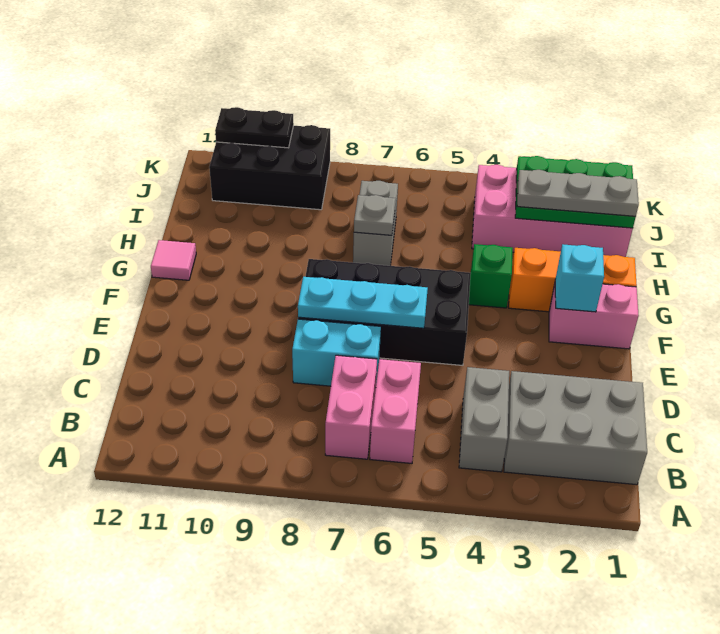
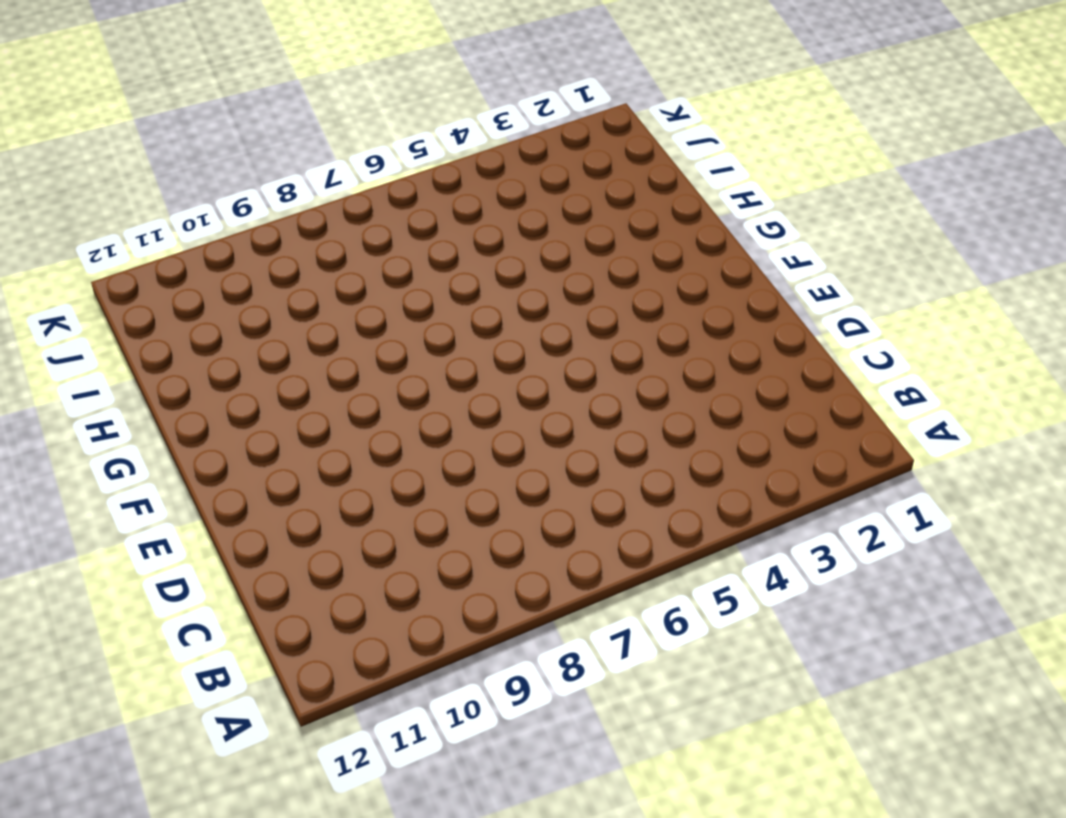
none -> grey 2x3 brick [504,371,647,485]
none -> grey 1x2 brick [459,367,509,472]
none -> pink 1x2 brick [370,359,421,463]

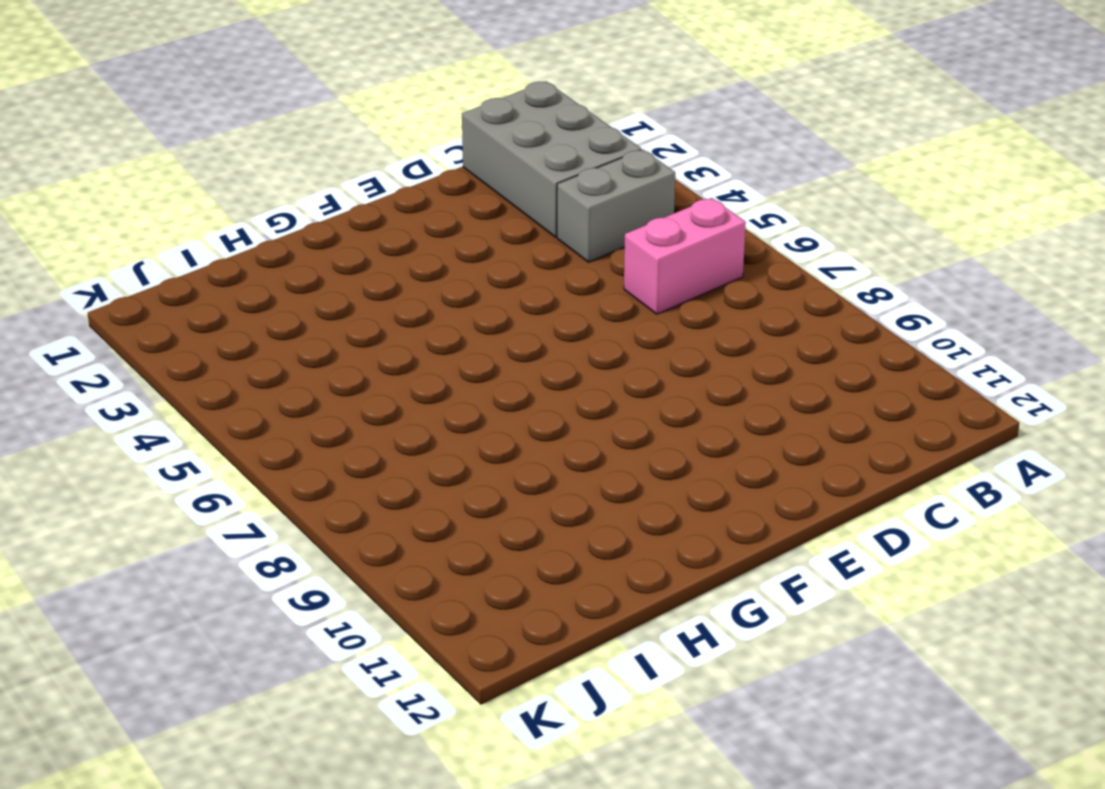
none -> pink 1x2 brick [325,355,377,459]
none -> cyan 1x2 brick [292,319,381,386]
none -> black 2x4 brick [298,259,471,365]

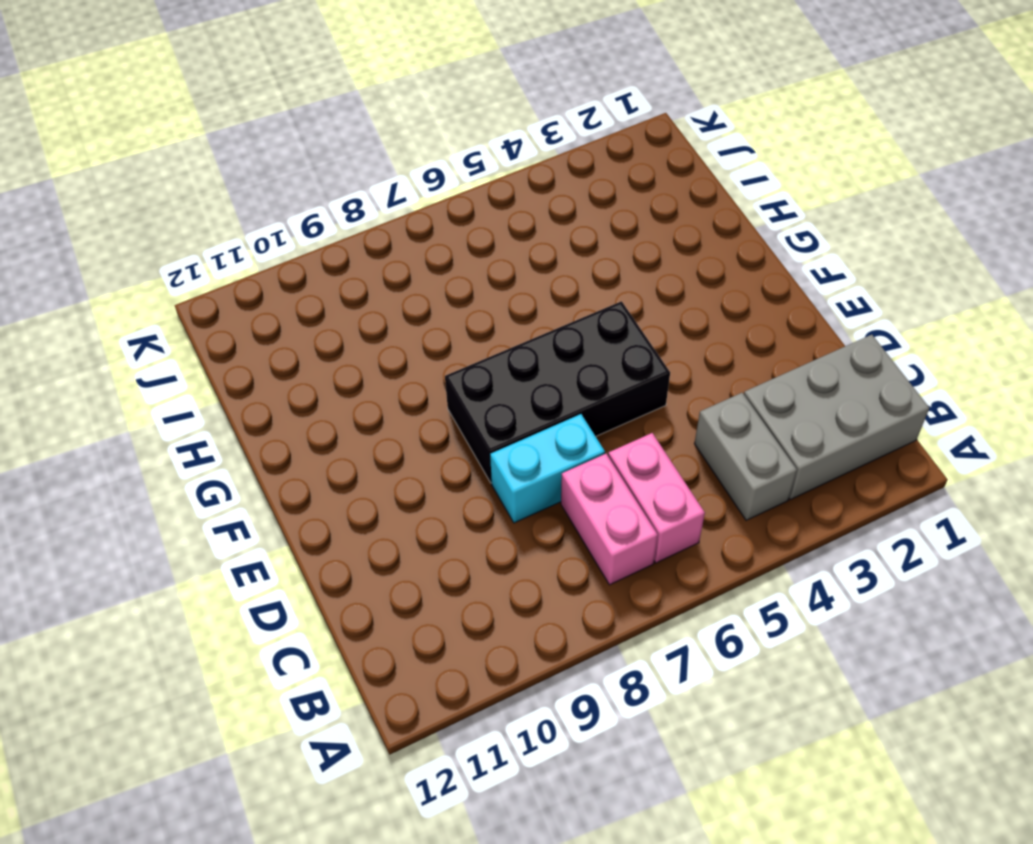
none -> pink 1x2 brick [549,284,639,349]
none -> orange 1x3 brick [509,248,637,312]
none -> green 1x1 brick [469,244,513,308]

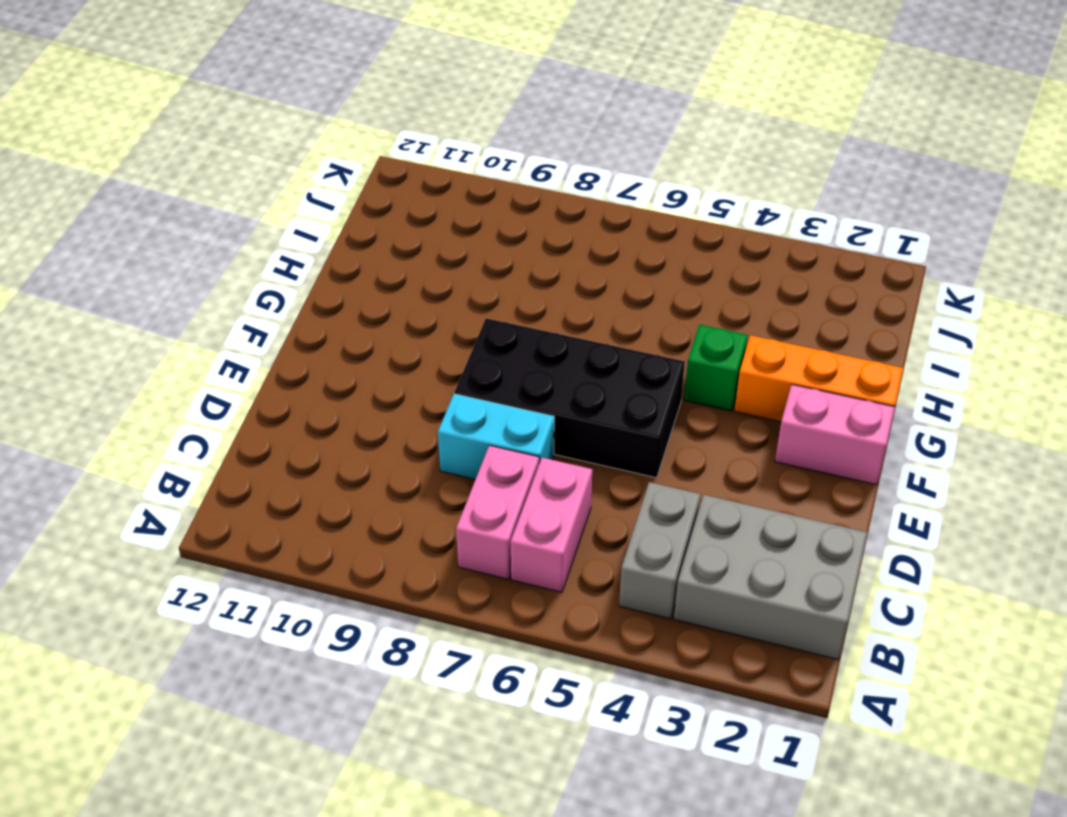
none -> pink 1x1 tile [151,240,196,280]
none -> grey 1x2 brick [353,181,398,266]
none -> pink 2x4 brick [472,165,633,257]

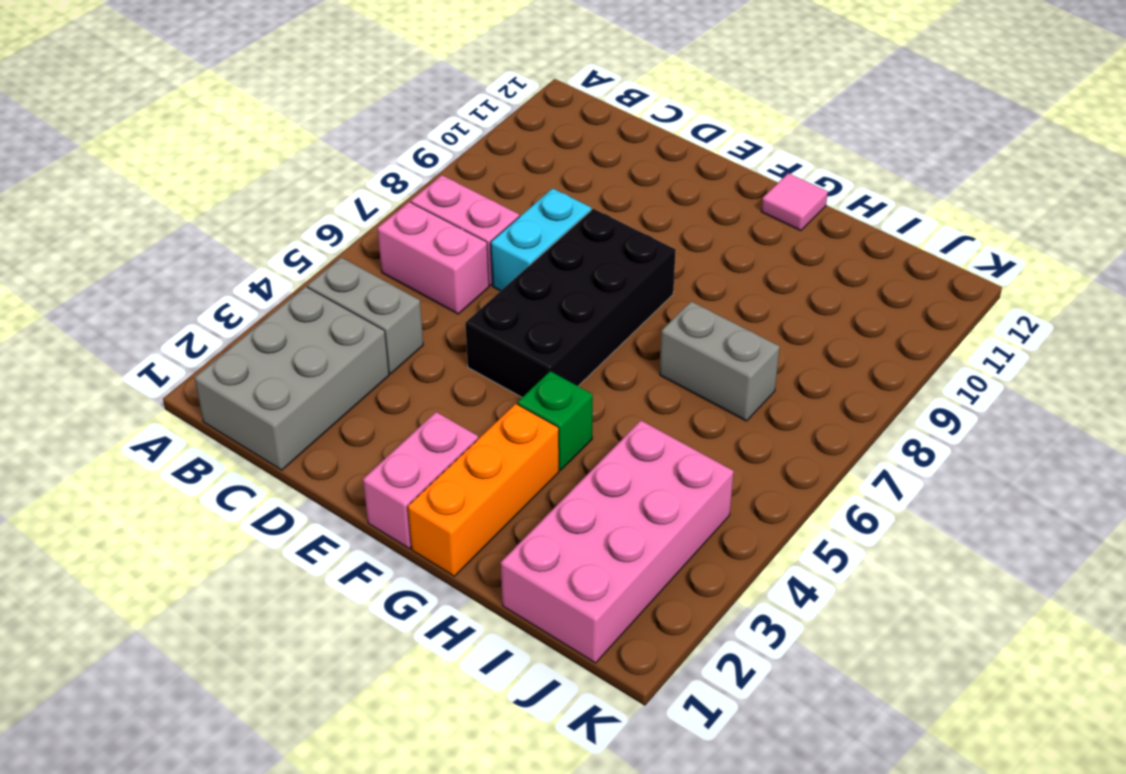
none -> black 2x3 brick [209,125,330,210]
none -> cyan 1x3 plate [298,277,428,328]
none -> cyan 1x1 brick [555,244,604,312]

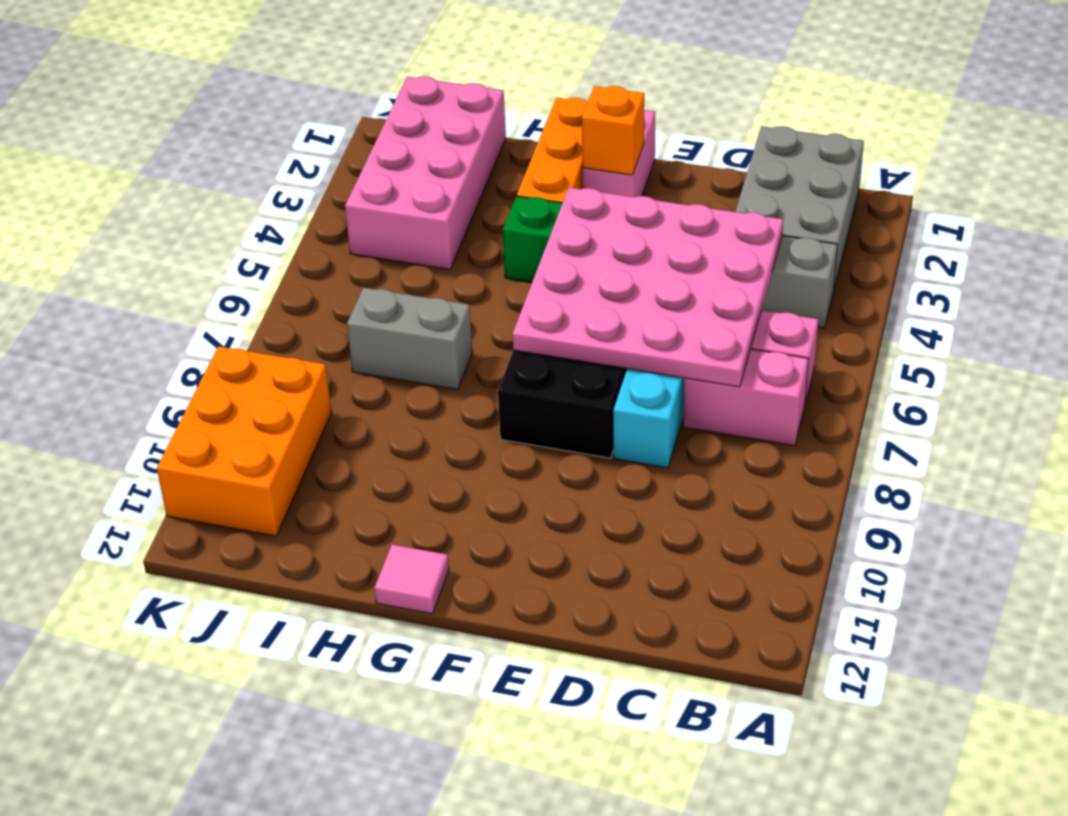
pink 4x4 plate [512,188,783,387] -> cyan 1x3 plate [298,277,428,328]
orange 1x1 brick [582,86,644,175] -> cyan 1x1 brick [555,244,604,312]
orange 2x3 brick [157,346,332,536] -> black 2x3 brick [209,125,330,210]
none -> grey 1x1 plate [354,195,396,235]
none -> green 2x3 plate [515,156,636,228]
none -> black 1x2 plate [215,107,294,148]

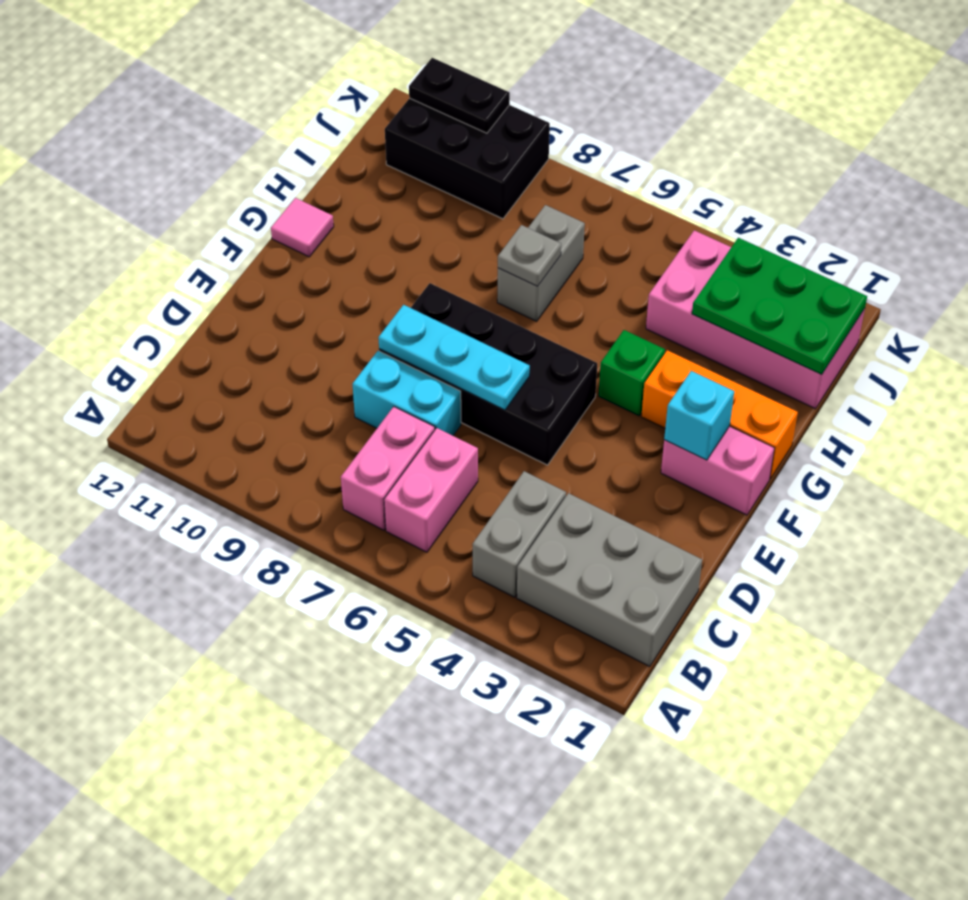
none -> grey 1x3 plate [517,170,639,217]

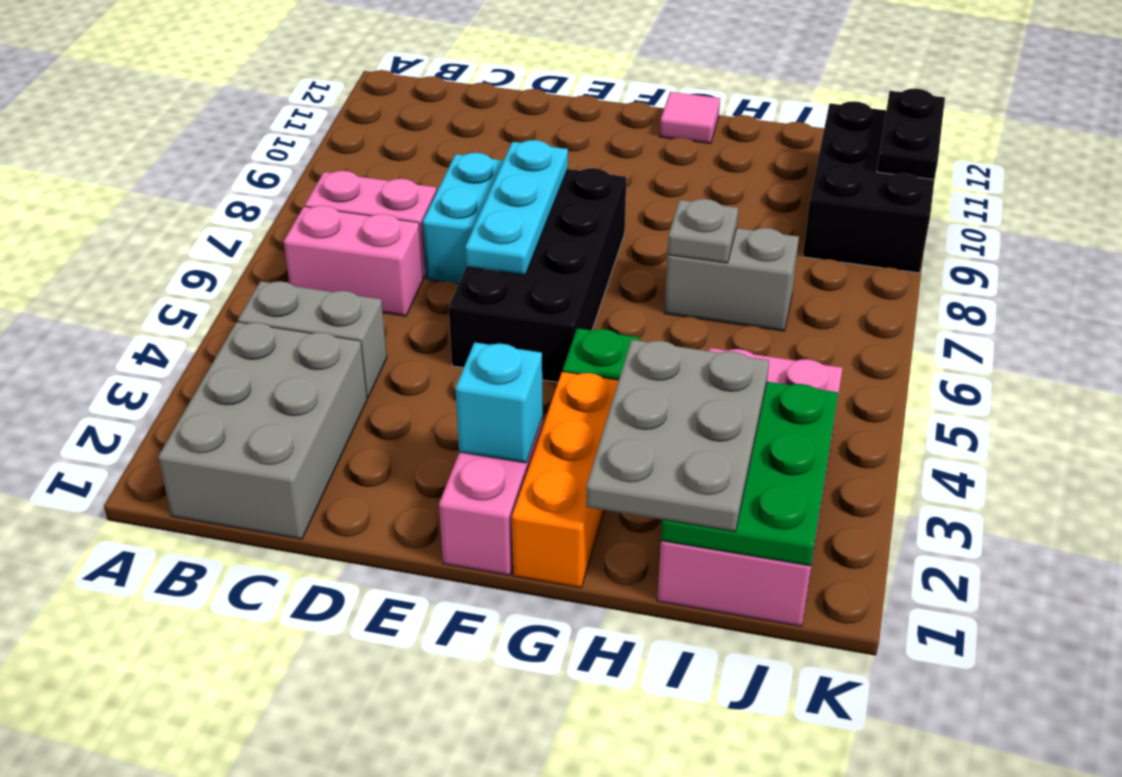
grey 2x3 plate [586,340,769,532] -> grey 1x3 plate [517,170,639,217]

